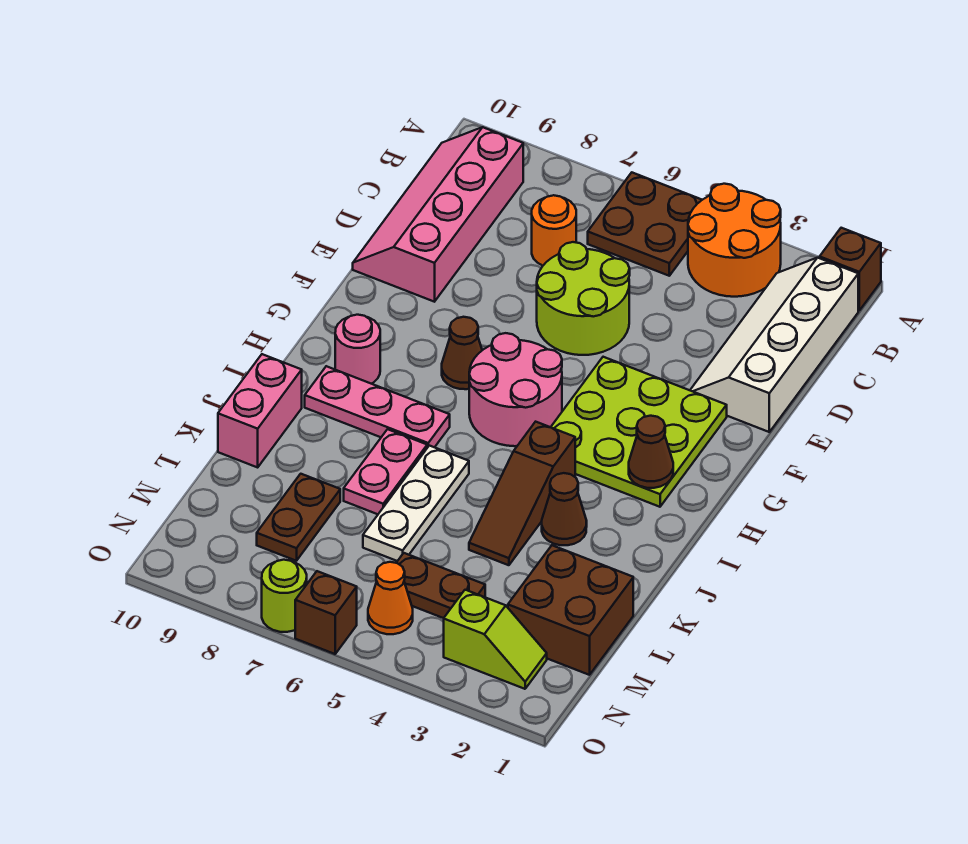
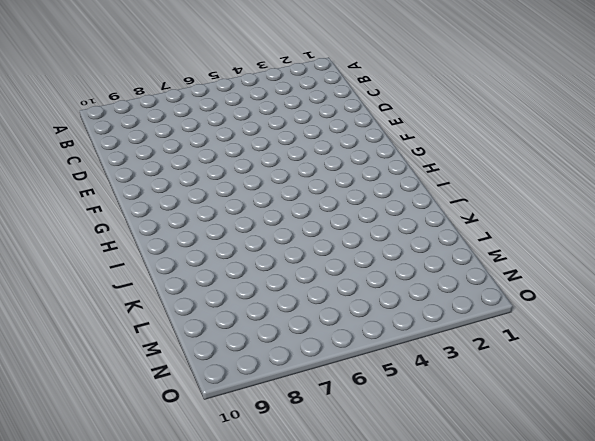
none -> brown 1x1 brick [820,228,881,310]
none -> orange 2x2 round brick [688,184,781,297]
none -> brown 2x2 plate [588,173,702,276]

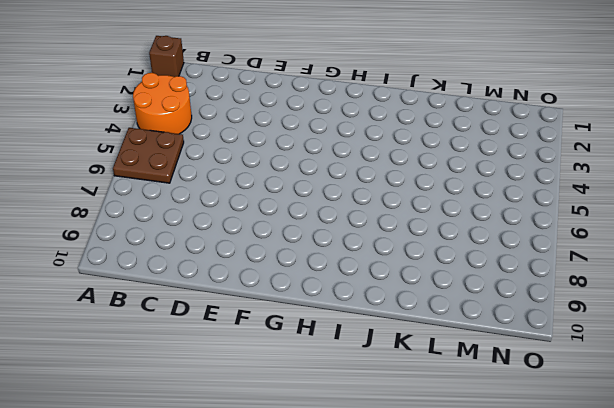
none -> white 2x4 slope [690,258,858,432]
none -> pink 2x4 slope [353,127,523,302]
none -> orange 1x1 round brick [532,195,576,266]

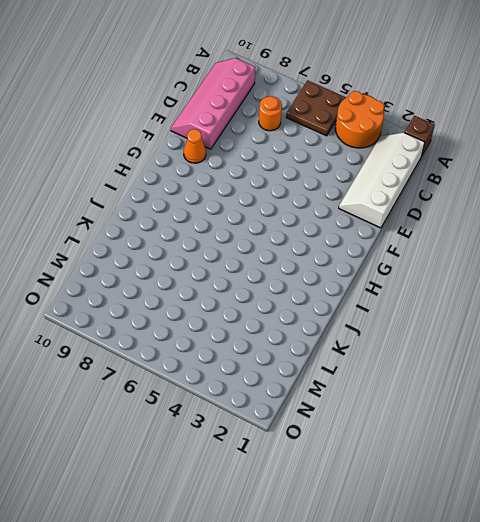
orange 1x1 cone [184,129,206,163] -> orange 1x1 cone moved to [368,562,413,634]
none -> lime 2x2 round brick [537,242,630,355]
none -> lime 3x3 plate [551,357,727,507]
none -> pink 2x2 round brick [469,333,562,446]

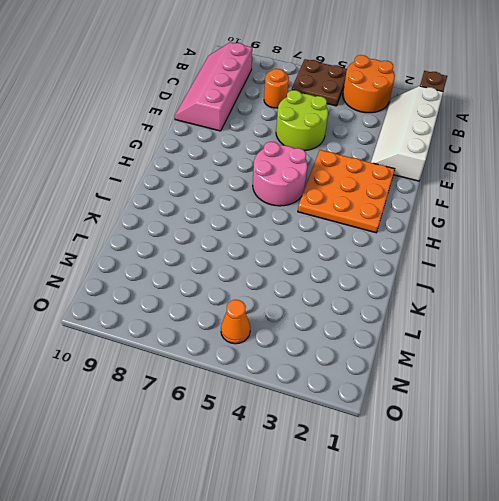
orange 3x3 plate [298,150,395,233] -> lime 3x3 plate [551,357,727,507]
none -> brown 1x1 cone [442,317,482,389]
none -> pink 1x1 round brick [335,315,380,384]
none -> brown 1x3 slope [469,422,575,565]

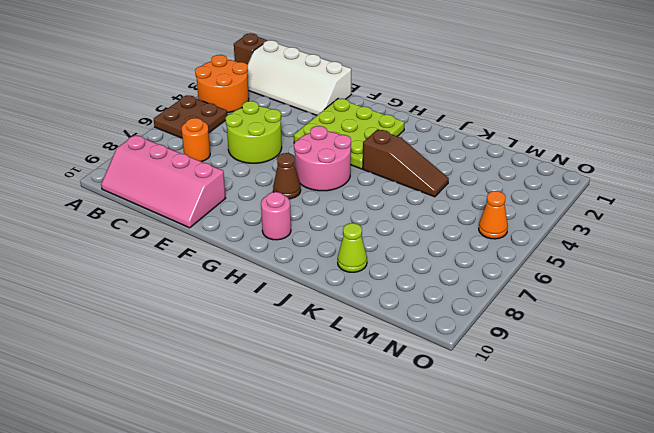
lime 1x1 cone [338,223,367,272] -> none
none -> pink 1x3 plate [305,366,450,448]
none -> brown 1x1 cone [542,473,587,545]
none -> white 1x3 plate [363,446,469,561]

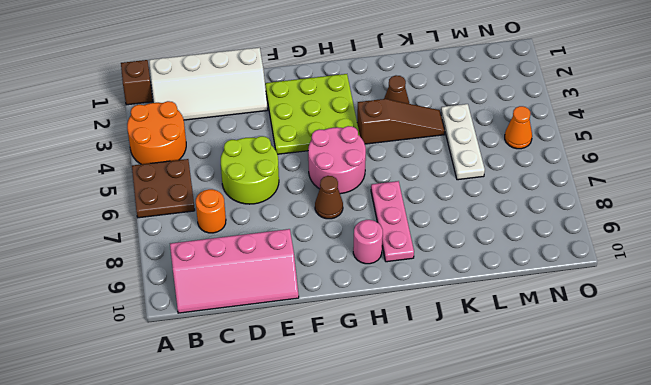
white 1x3 plate [441,104,485,180] -> white 1x3 plate turned to [363,446,469,561]
none -> pink 1x2 plate [344,429,427,514]
none -> pink 1x2 brick [218,354,302,467]
none -> brown 2x2 brick [508,545,633,675]

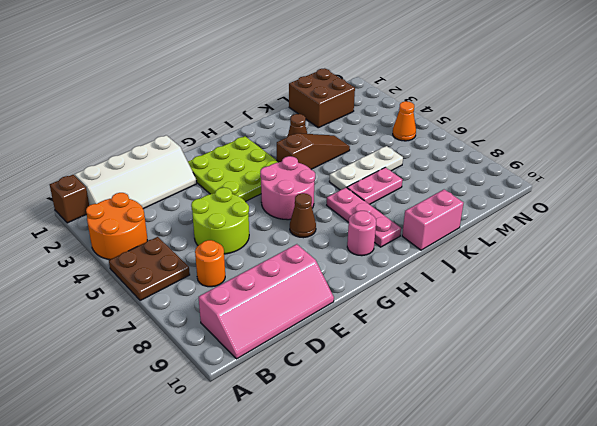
none -> brown 1x2 plate [257,474,340,561]
none -> brown 1x2 plate [396,553,485,618]
none -> lime 1x2 slope [444,590,547,689]

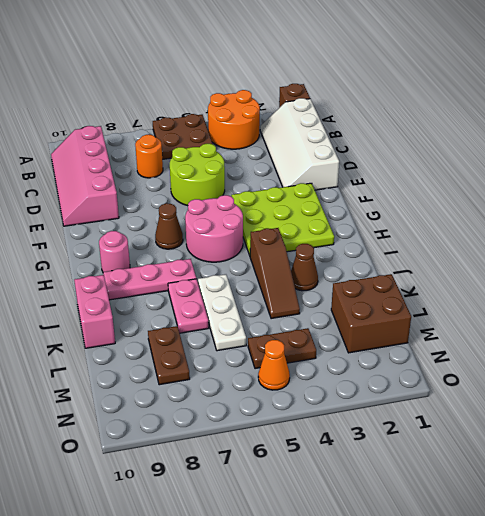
none -> lime 1x2 slope [444,590,547,689]
none -> brown 1x1 brick [295,571,357,654]
none -> lime 1x1 round brick [262,560,307,632]

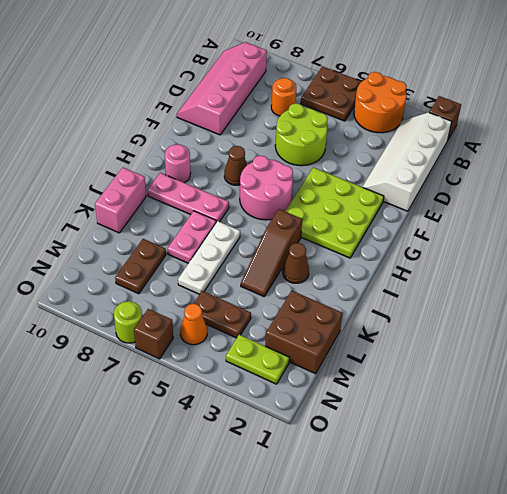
lime 1x2 plate [226,335,289,384] -> lime 1x2 slope [444,590,547,689]
none -> brown 1x1 cone [629,416,673,488]

